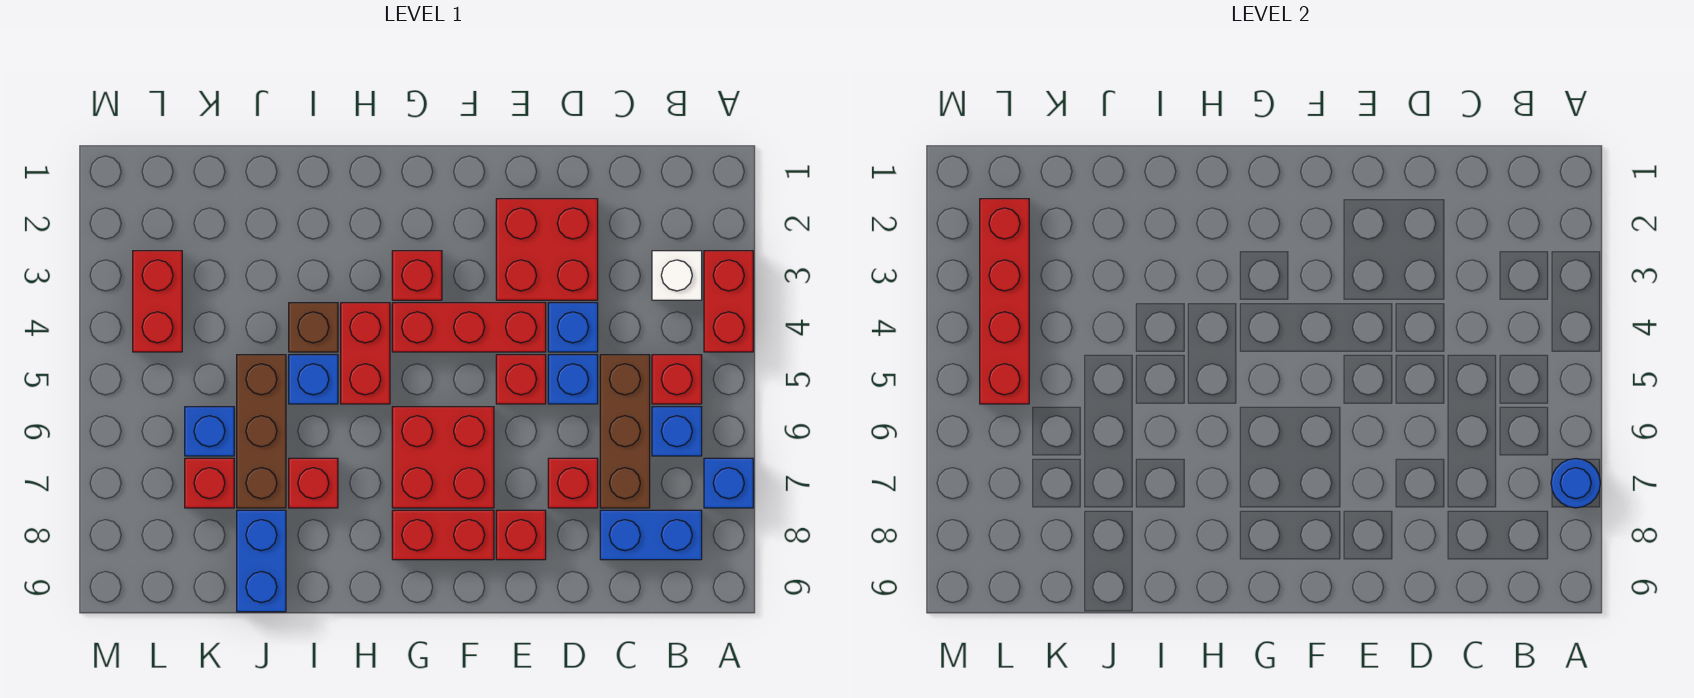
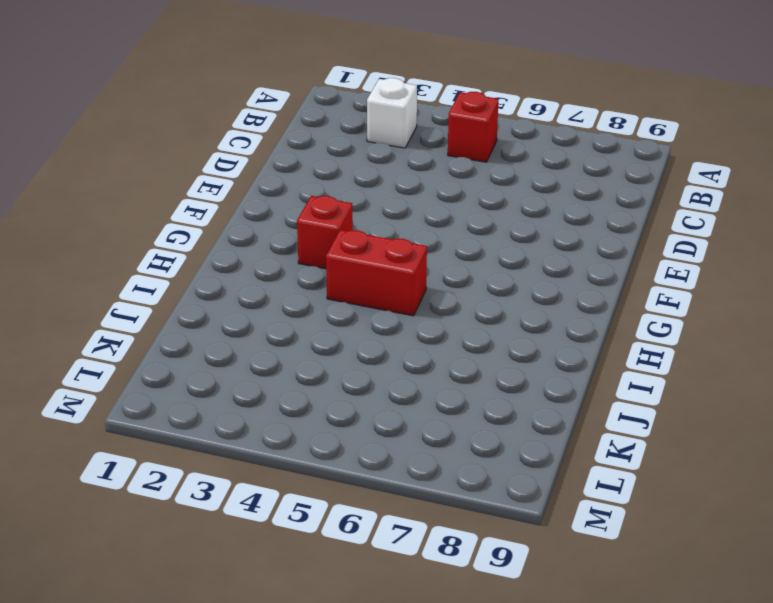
none -> red 1x2 brick [704,251,753,352]
none -> blue 1x1 brick [704,458,753,508]
none -> blue 1x1 brick [652,407,702,456]

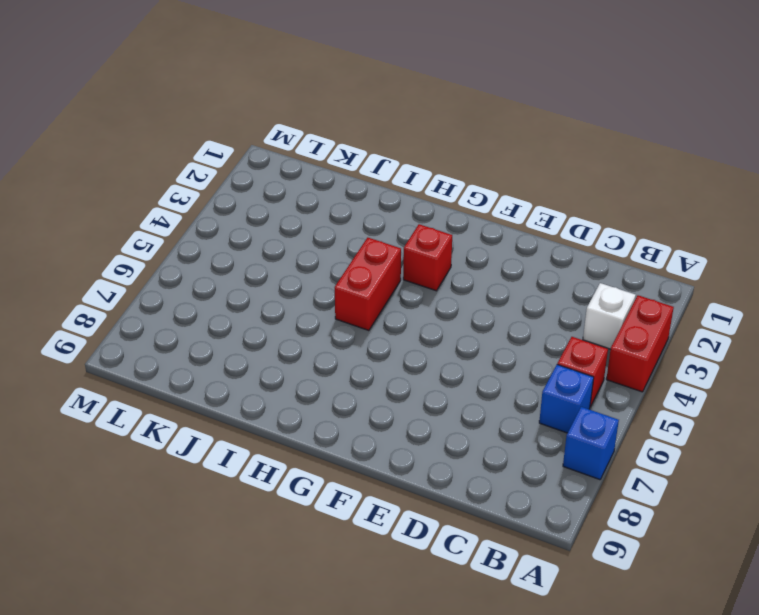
none -> blue 1x2 brick [600,510,702,560]
none -> brown 1x3 brick [600,355,650,508]
none -> red 2x2 brick [496,199,598,300]

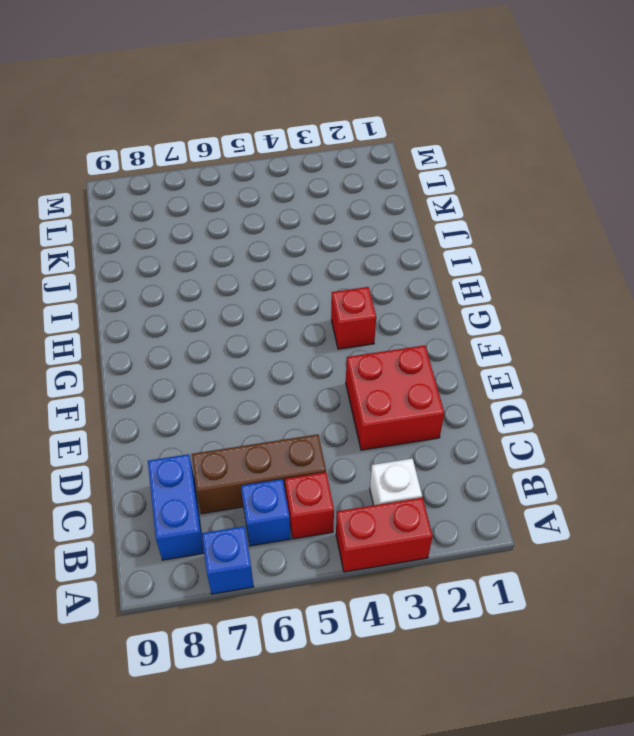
none -> blue 1x1 brick [548,303,598,352]
none -> blue 1x1 brick [548,355,598,404]
none -> red 1x1 brick [548,458,598,508]

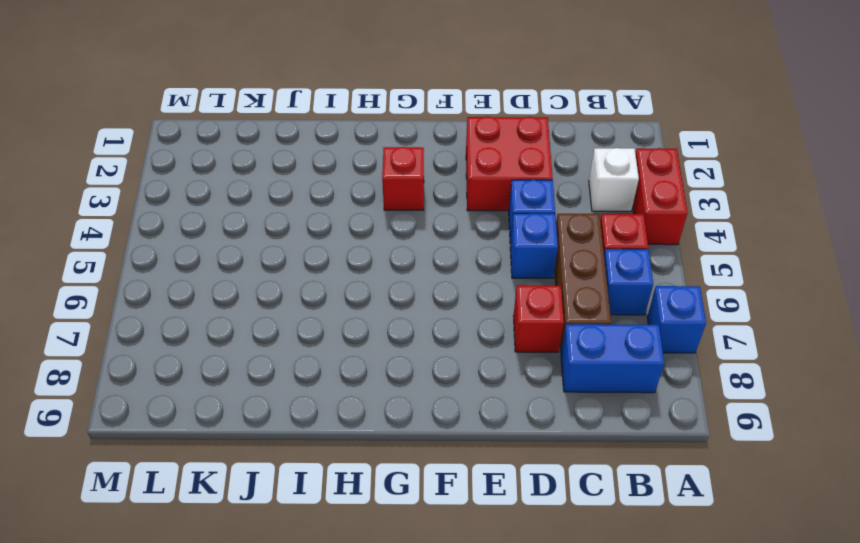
none -> red 1x3 brick [392,303,546,352]
none -> red 1x1 brick [496,355,546,404]
none -> red 1x1 brick [496,510,546,560]

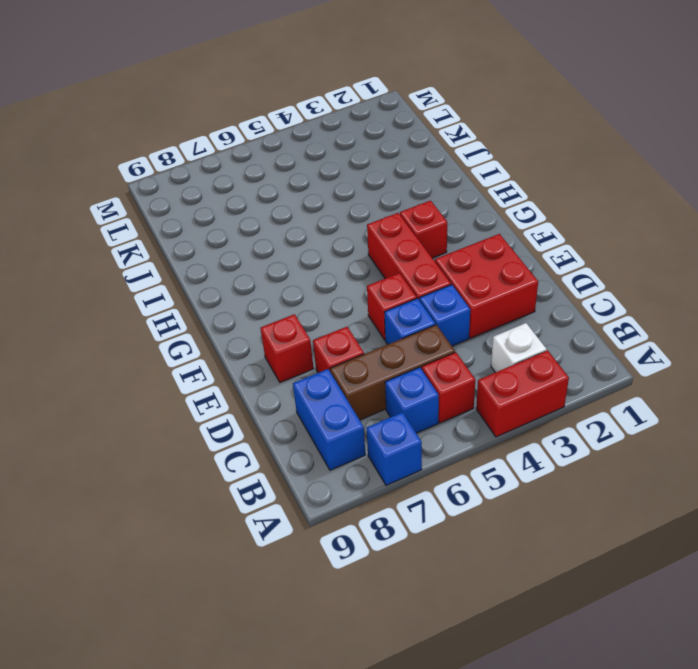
none -> red 2x2 brick [392,407,494,508]
none -> red 1x2 brick [392,510,494,560]
none -> red 1x2 brick [341,303,390,404]

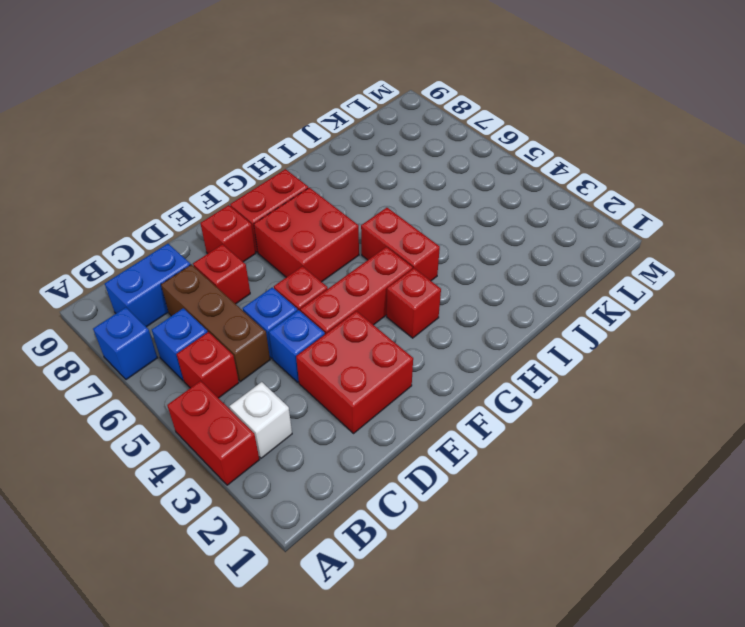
none -> brown 1x1 brick [289,303,338,352]
none -> blue 1x1 brick [289,355,338,404]
none -> red 1x1 brick [289,458,338,508]

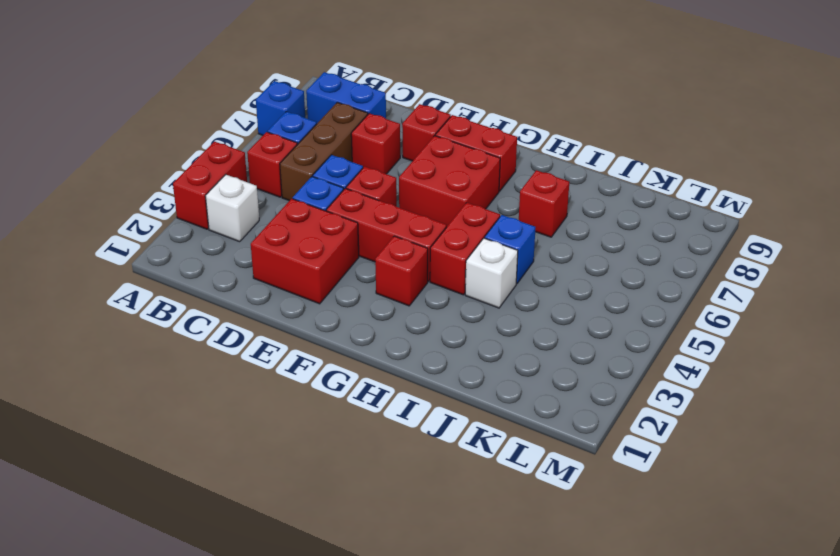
white 1x1 brick [465,238,518,308] -> brown 1x1 brick [289,303,338,352]
none -> brown 1x3 brick [237,355,286,508]
none -> blue 1x2 brick [237,510,286,612]
none -> blue 1x1 brick [185,407,234,456]

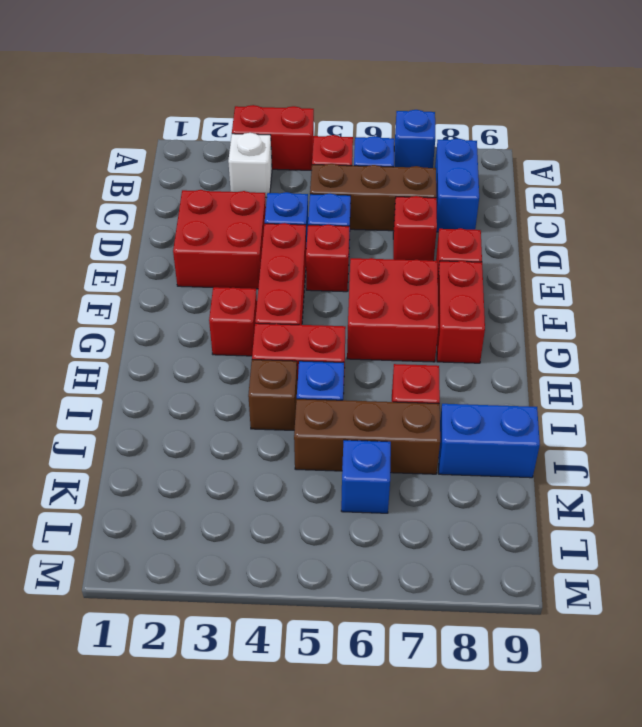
none -> red 1x1 brick [185,458,234,508]
none -> red 1x2 brick [133,251,182,352]
none -> blue 1x1 round brick [1551,459,1600,508]

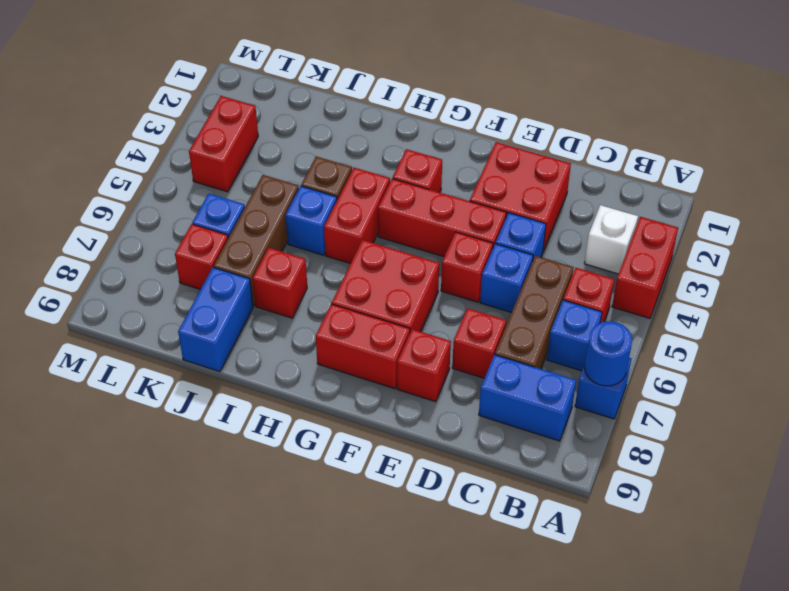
none -> red 1x4 brick [980,199,1029,404]

